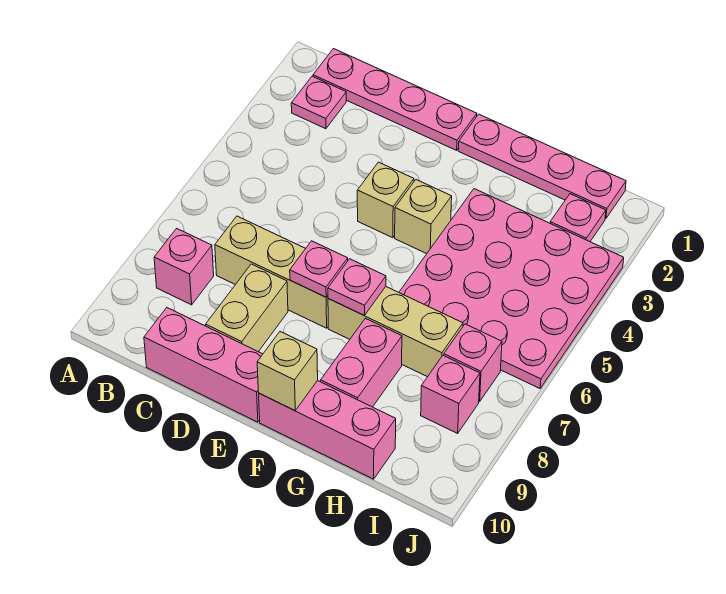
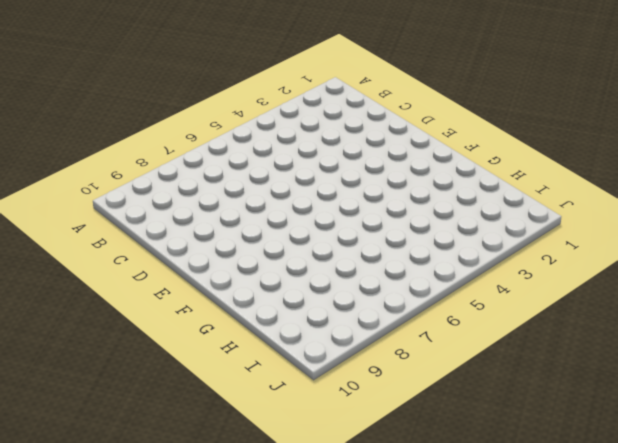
none -> pink 1x4 plate [313,49,477,150]
none -> pink 1x1 plate [291,76,346,129]
none -> pink 1x1 brick [154,228,214,305]

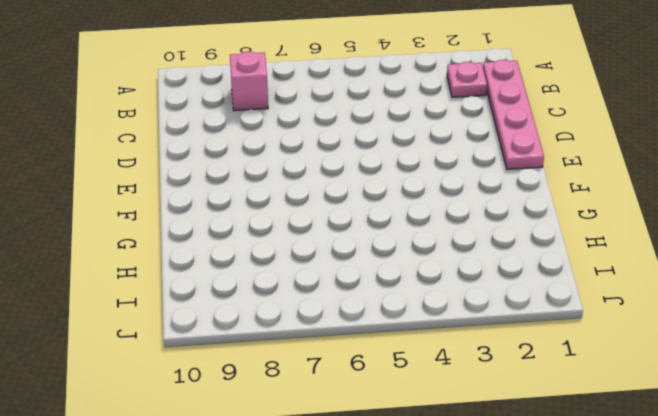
none -> tan 1x3 brick [215,216,328,328]
none -> pink 1x3 brick [144,308,263,422]
none -> tan 1x2 brick [206,264,288,352]

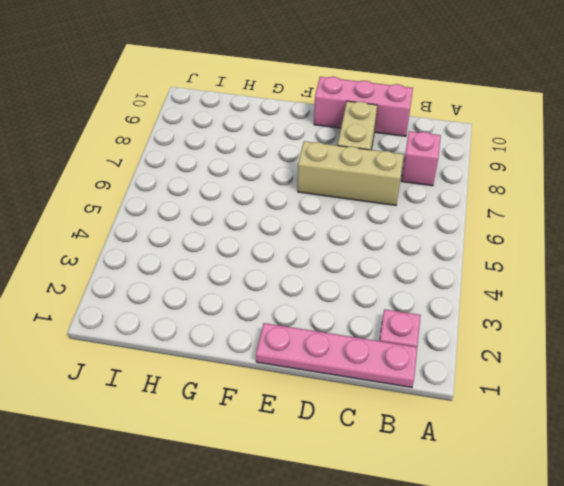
none -> tan 1x1 brick [357,162,414,238]
none -> pink 1x4 plate [458,114,626,219]
none -> tan 1x1 brick [395,180,452,254]

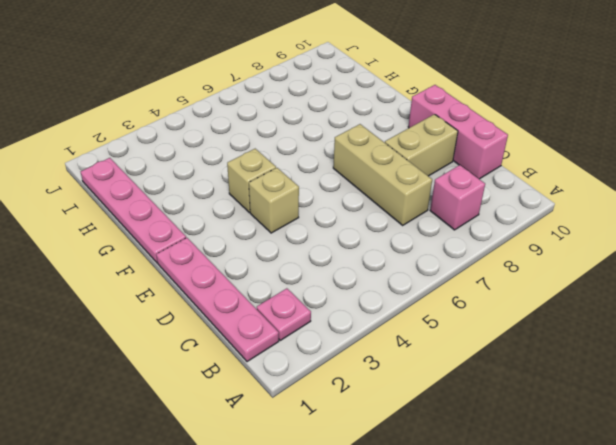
none -> tan 1x3 brick [328,287,463,377]
none -> pink 1x3 brick [259,381,396,479]
none -> pink 4x4 plate [399,189,624,388]

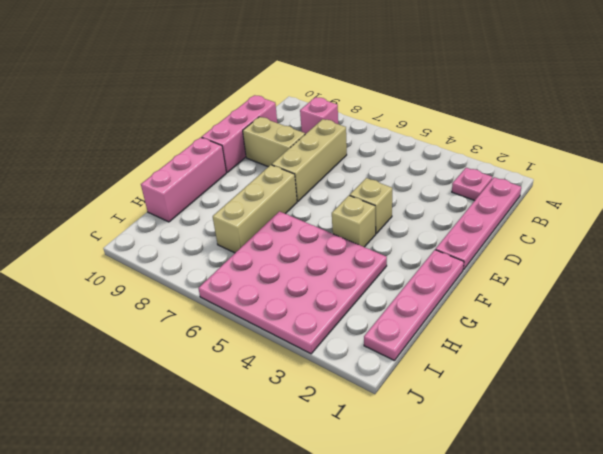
none -> pink 1x2 brick [321,318,402,407]
none -> pink 1x1 plate [550,194,606,242]
none -> pink 1x1 brick [444,324,502,402]

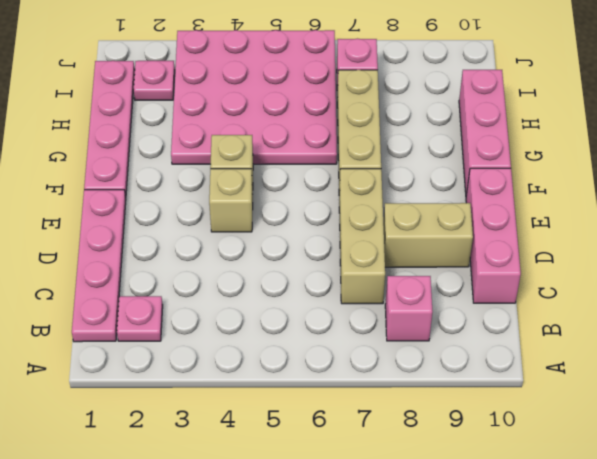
none -> pink 1x2 brick [321,318,402,407]
none -> pink 1x1 brick [421,355,480,433]
none -> pink 1x1 plate [290,241,348,297]

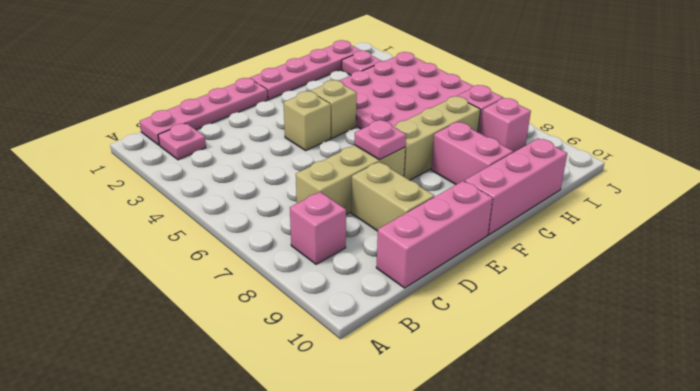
none -> pink 1x1 plate [328,259,386,315]
none -> tan 1x1 brick [257,332,318,411]

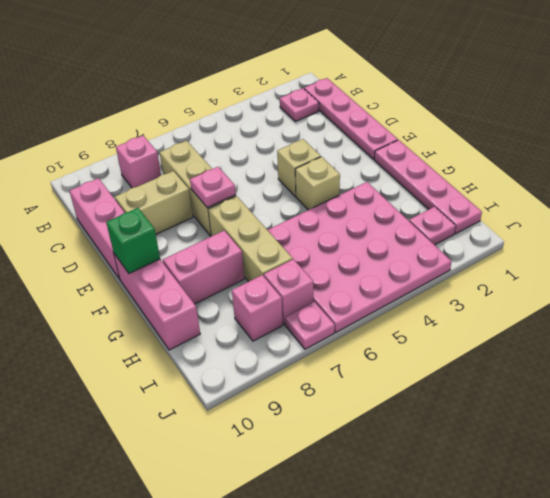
green 1x1 brick [106,208,160,273] -> tan 1x1 brick [257,332,318,411]
pink 1x1 plate [285,302,335,349] -> pink 1x1 plate moved to [328,259,386,315]

